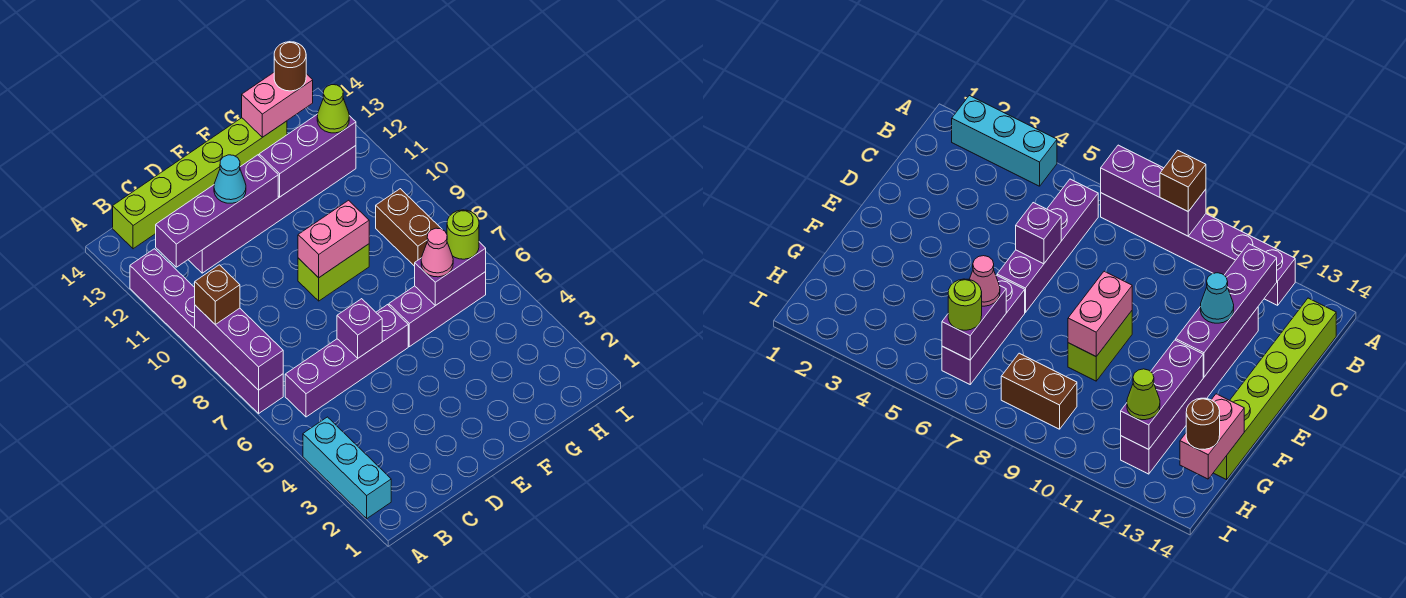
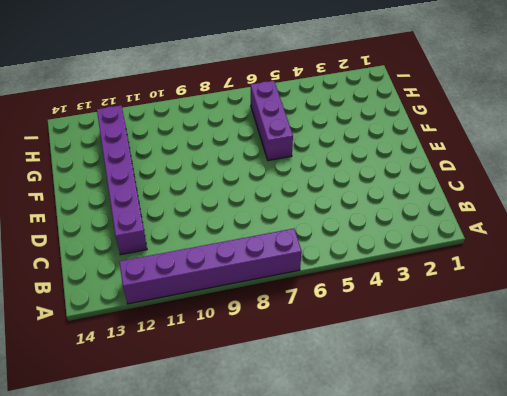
none -> cyan 1x3 brick [303,417,391,519]
none -> purple 1x4 brick [285,305,408,417]
none -> lime 1x6 brick [113,118,287,249]

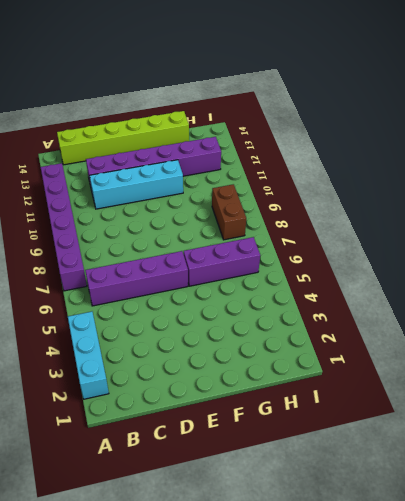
cyan 1x4 brick [90,160,183,209] -> none
none -> lime 1x2 brick [298,244,369,301]
none -> purple 1x3 brick [195,305,283,390]
none -> purple 1x4 brick [156,155,278,267]

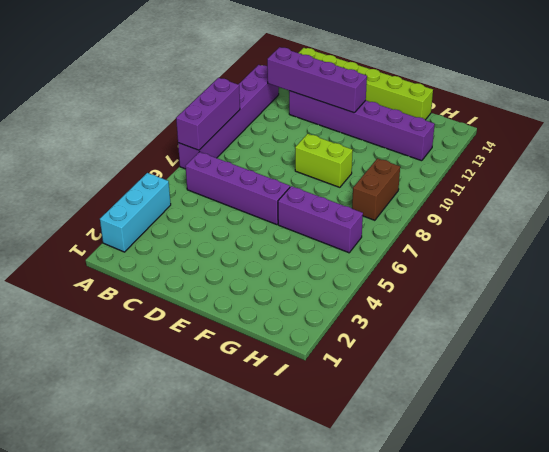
none -> purple 1x1 brick [337,299,382,358]
none -> pink 1x2 brick [298,200,369,278]
none -> purple 1x3 brick [259,114,356,197]

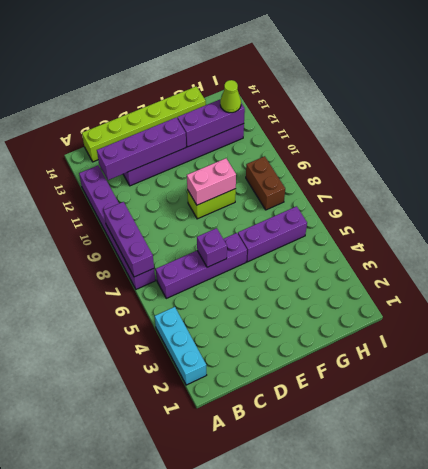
none -> purple 1x2 brick [415,242,486,306]
none -> pink 1x2 brick [242,73,313,137]
none -> brown 1x1 brick [195,265,240,325]

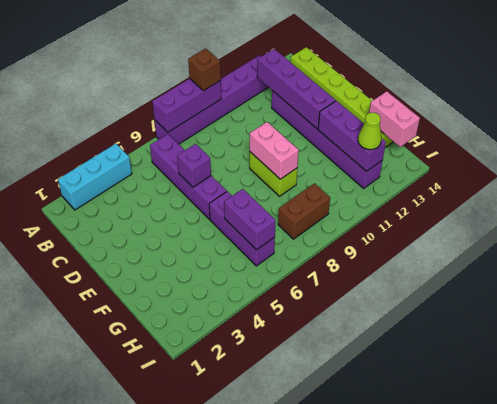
none -> cyan 1x1 cone [214,155,246,203]
none -> pink 1x1 cone [421,228,453,277]
none -> lime 1x1 round brick [447,210,479,259]

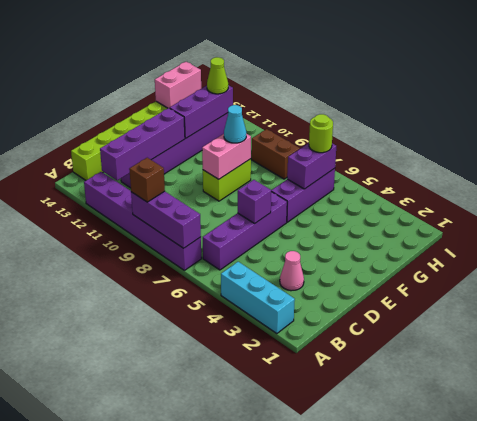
pink 1x1 cone [280,251,304,291] -> pink 1x1 cone moved to [421,228,453,277]
cyan 1x1 cone [224,105,246,143] -> cyan 1x1 cone moved to [214,155,246,203]
none -> brown 1x1 round brick [274,42,306,91]

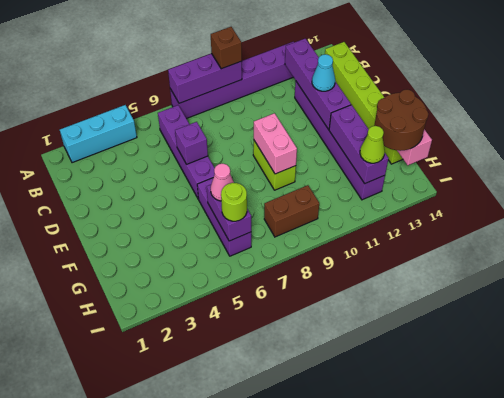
brown 2x2 round brick [374,89,428,151] -> brown 1x1 round brick [274,42,306,91]

